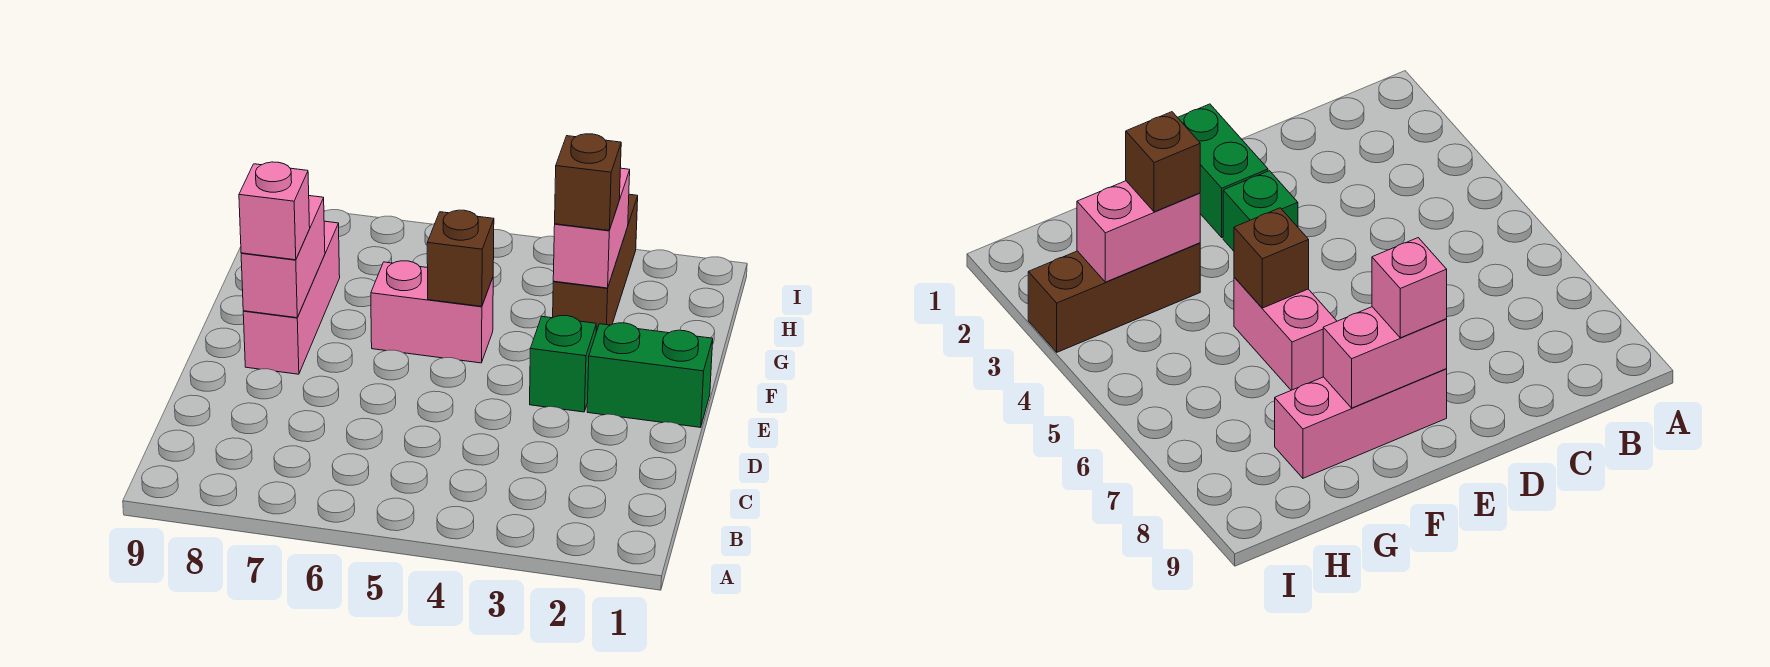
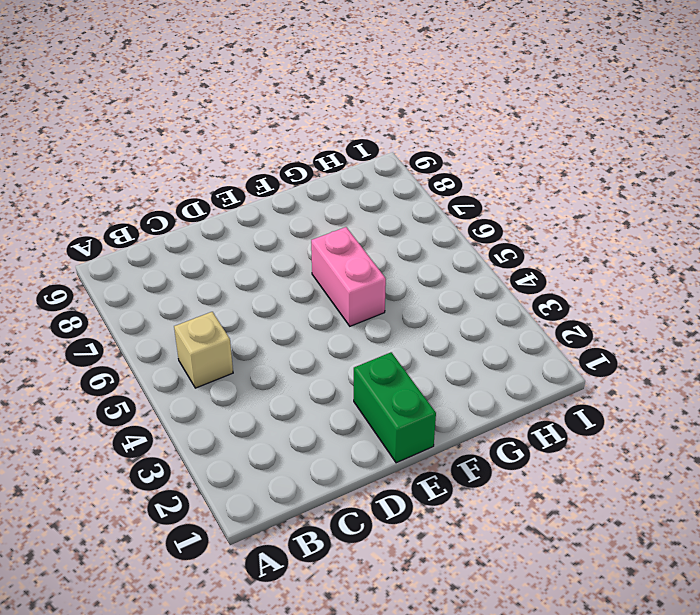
tan 1x1 brick [174,312,233,388] -> none
none -> green 1x1 brick [530,316,596,412]
none -> pink 1x3 brick [243,221,340,374]

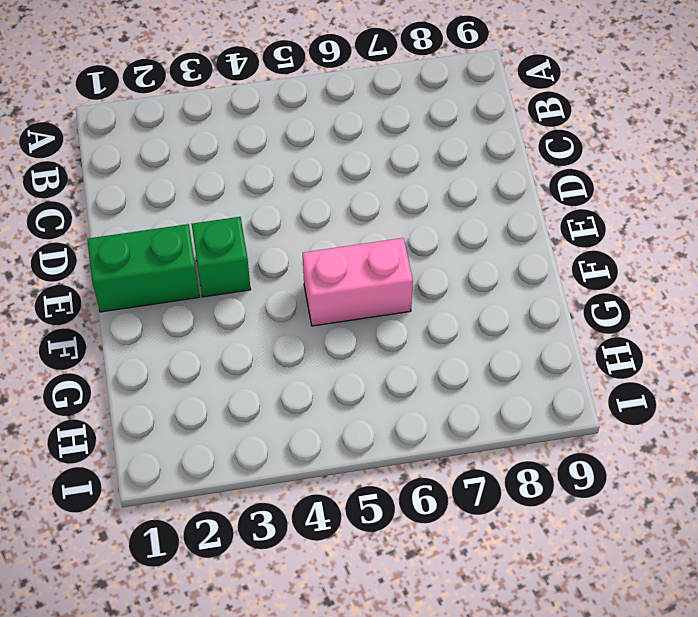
none -> pink 1x3 brick [243,221,340,374]
none -> brown 1x3 brick [553,194,638,332]

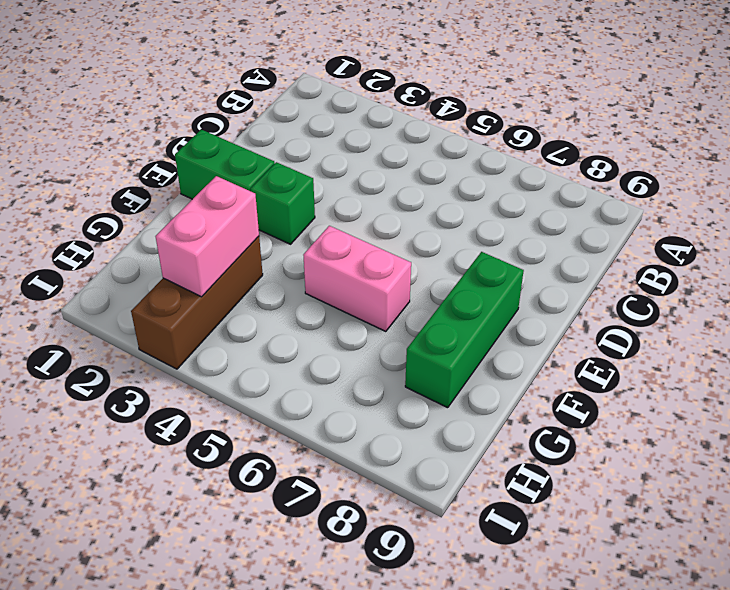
green 1x3 brick [405,252,524,408] -> pink 1x3 brick [243,221,340,374]
none -> pink 1x2 brick [241,196,325,318]
none -> brown 1x1 brick [427,210,494,306]

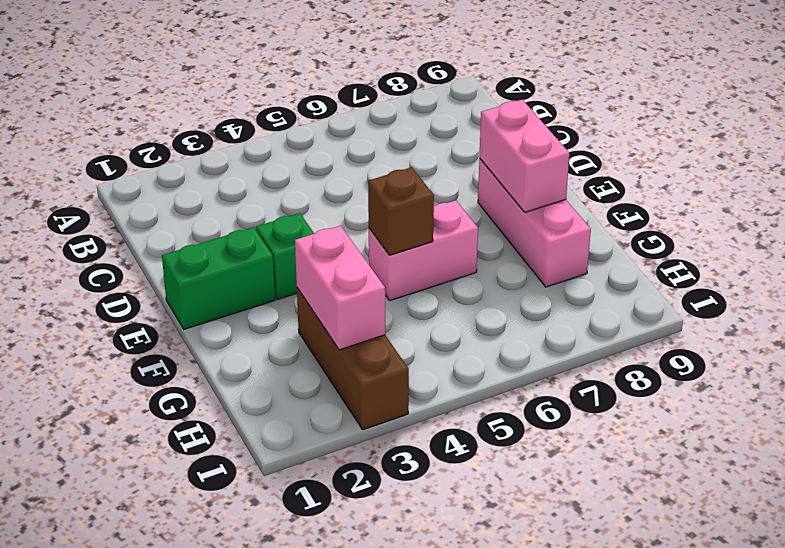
none -> pink 1x1 brick [239,162,310,260]
none -> brown 1x1 brick [555,134,621,230]

